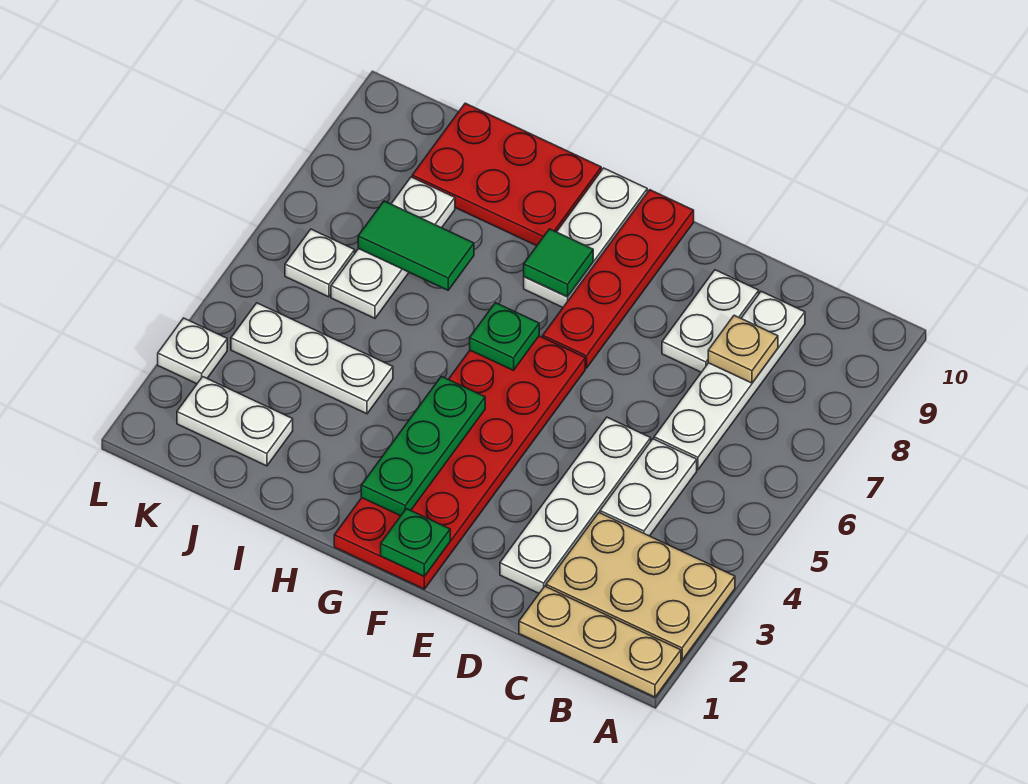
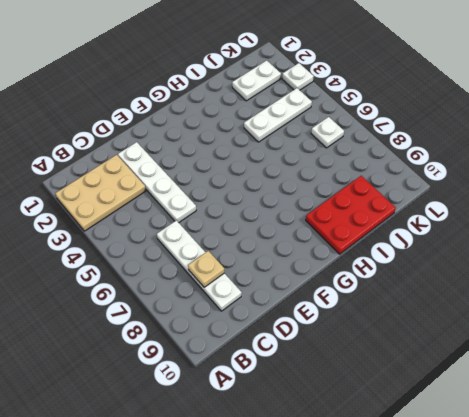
none -> tan 1x3 plate [519,586,681,697]
none -> white 1x2 plate [600,439,697,536]
none -> white 1x2 plate [662,270,759,372]

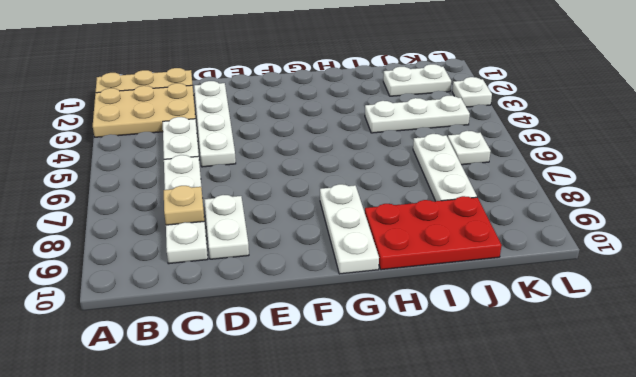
none -> red 2x6 plate [334,336,585,589]
none -> red 1x4 plate [543,190,694,368]
none -> green 1x1 plate [381,509,450,576]

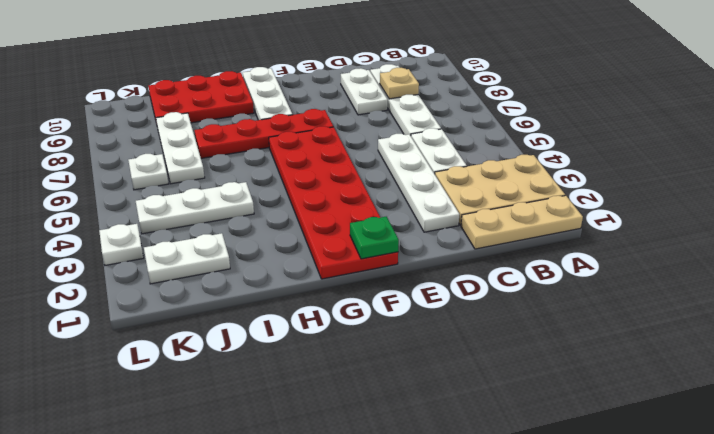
red 1x4 plate [194,109,333,158] -> red 1x4 plate turned to [543,190,694,368]
none -> green 1x3 plate [361,376,485,516]
none -> green 1x1 plate [470,303,539,370]
none -> green 1x1 tile [524,229,593,297]

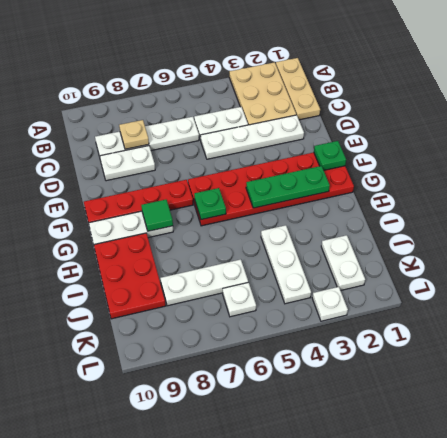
none -> green 1x2 tile [358,201,474,290]

